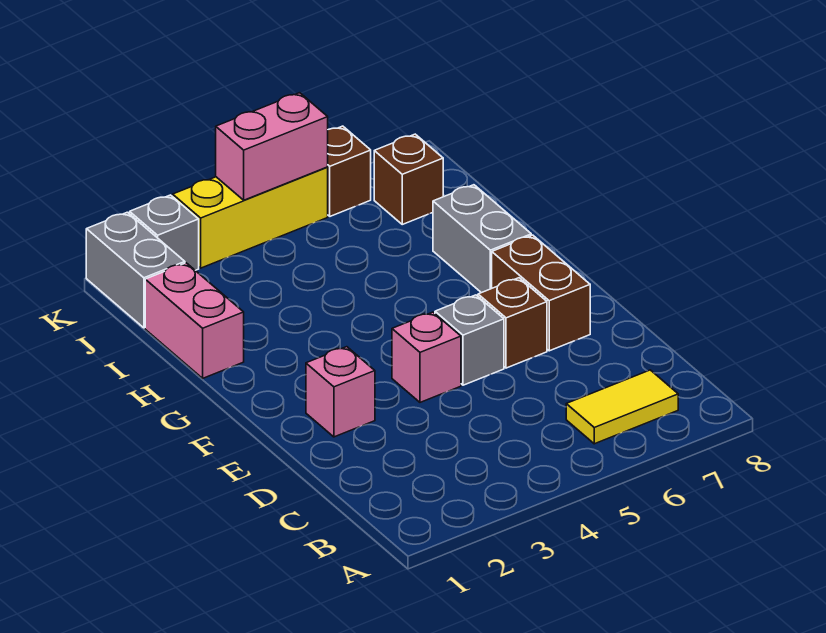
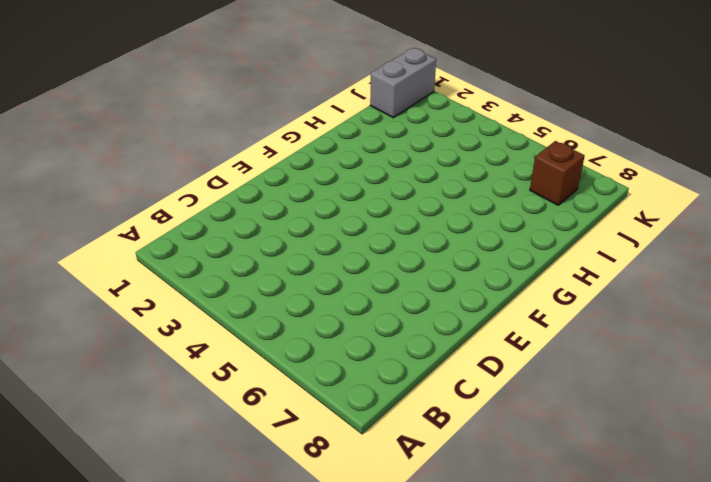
none -> yellow 1x2 tile [566,370,678,444]
none -> pink 1x1 brick [306,347,375,437]
none -> pink 1x1 brick [392,312,461,402]

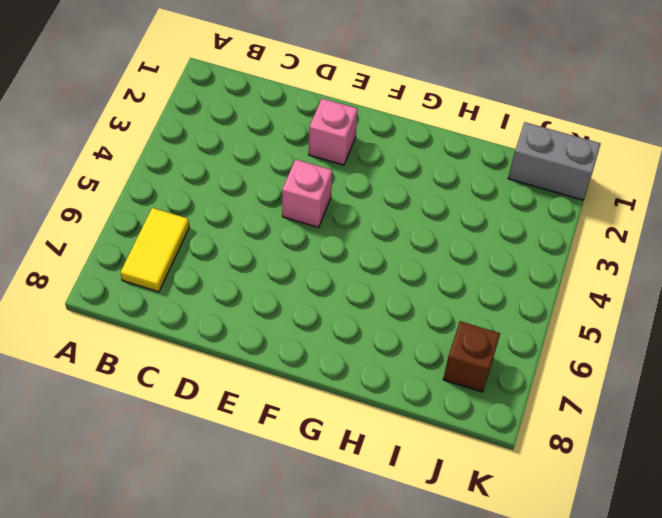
none -> grey 1x1 brick [435,295,504,385]
none -> brown 1x1 brick [478,278,547,368]
none -> brown 1x2 brick [492,235,590,351]

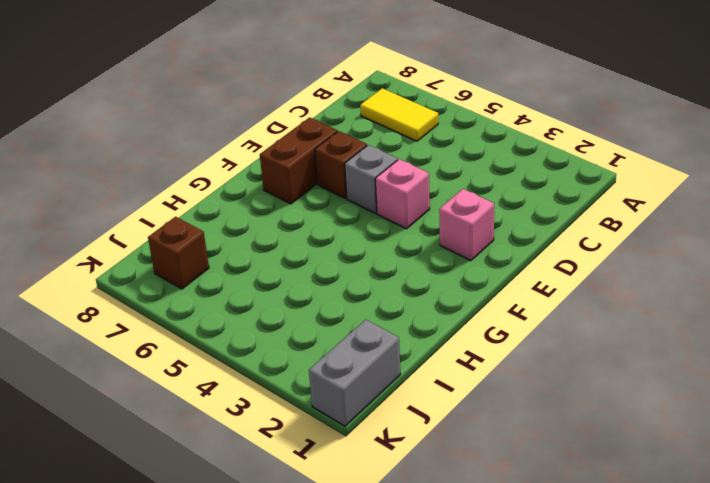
none -> grey 1x2 brick [433,185,531,293]
none -> pink 1x2 brick [145,263,244,378]
none -> grey 1x1 brick [130,195,199,270]

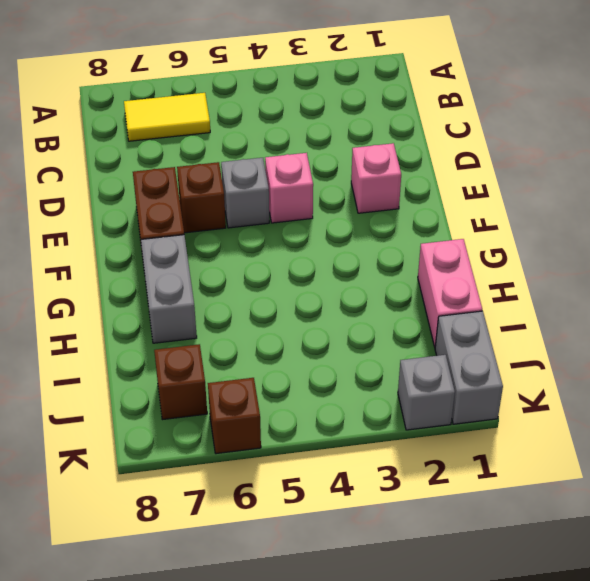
none -> yellow 1x3 brick [173,167,328,268]
none -> pink 1x2 brick [216,93,328,200]

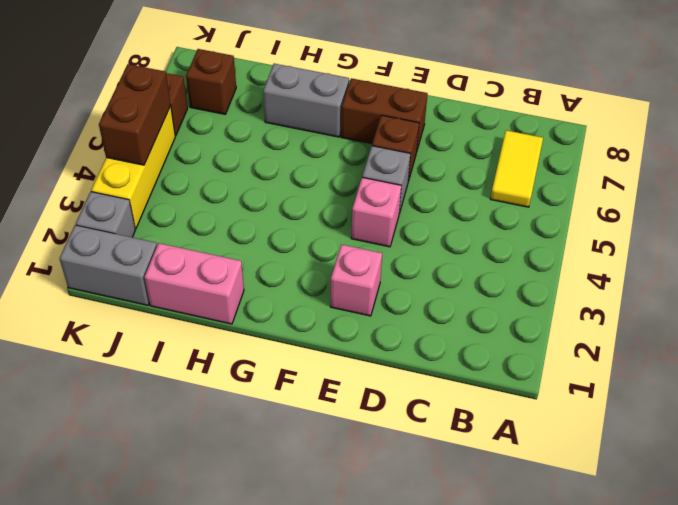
brown 1x2 brick [99,64,171,165] -> pink 1x2 brick [216,93,328,200]

